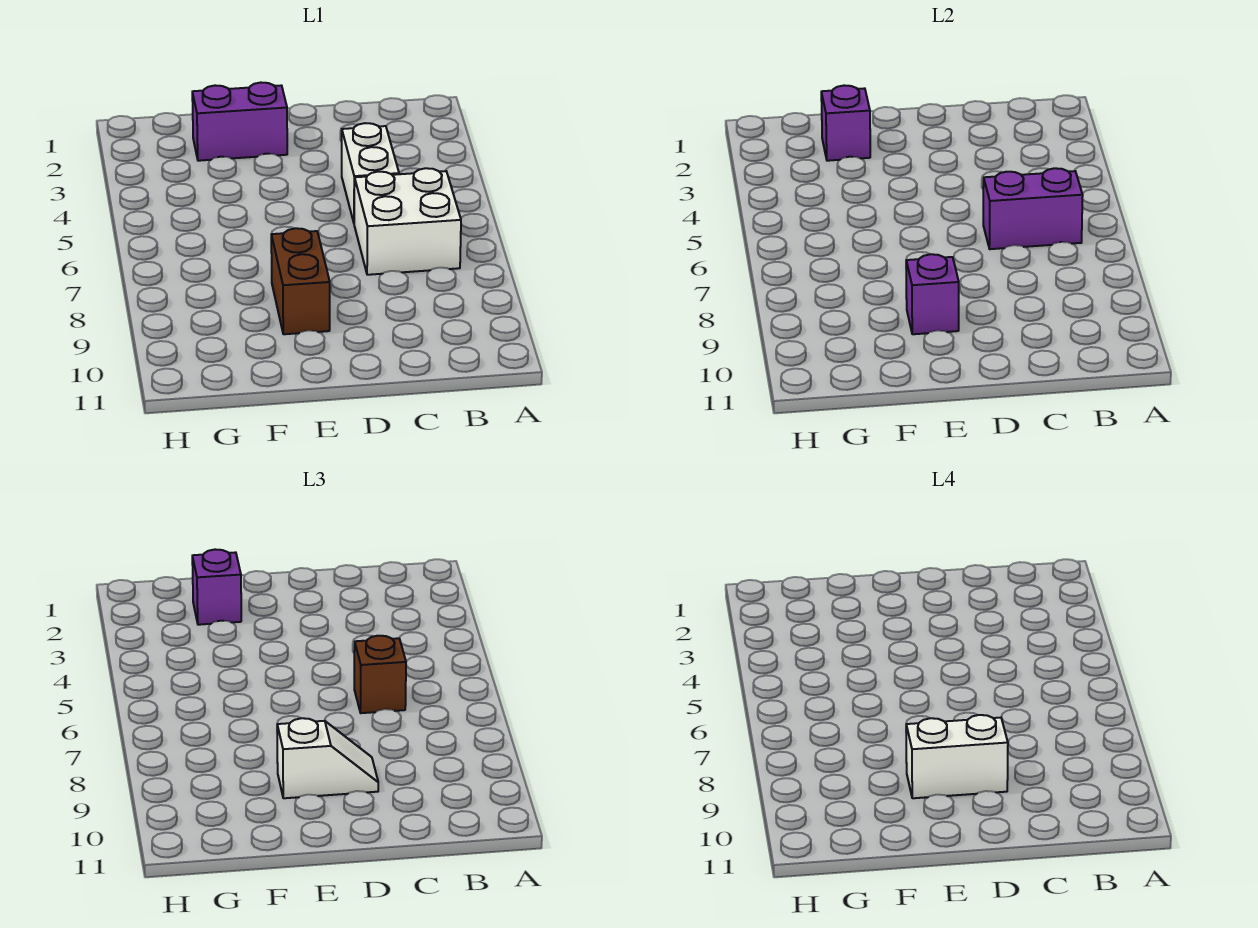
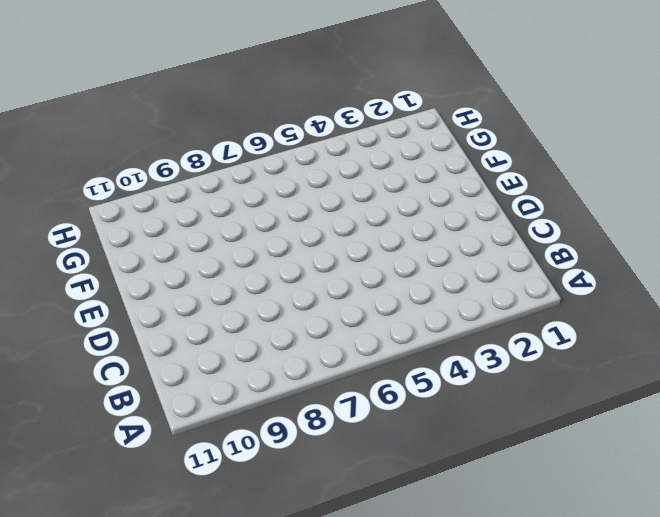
none -> white 2x2 brick [354,168,461,275]
none -> white 1x2 brick [342,123,399,222]

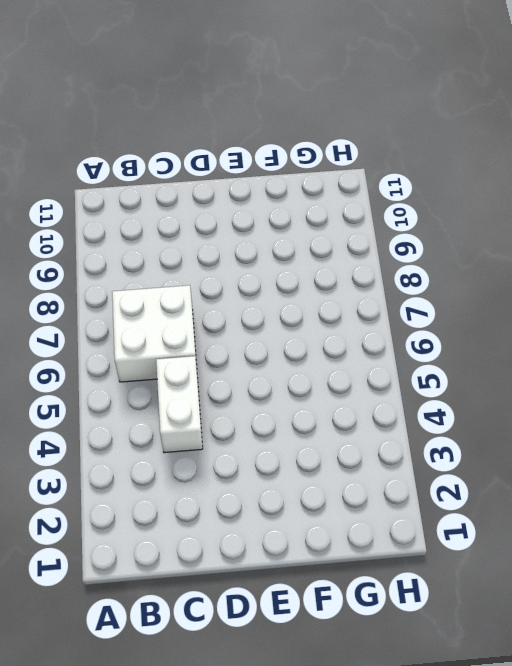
none -> purple 1x2 brick [192,83,287,161]
none -> brown 1x2 brick [271,228,330,334]

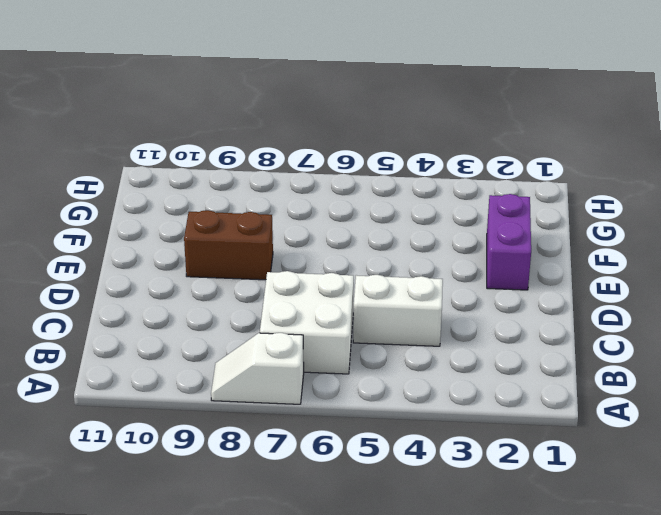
white 1x2 slope [211,333,304,404] -> white 1x2 slope turned to [277,718,378,798]
none -> purple 1x2 brick [983,168,1083,249]
none -> purple 1x1 brick [906,254,959,334]

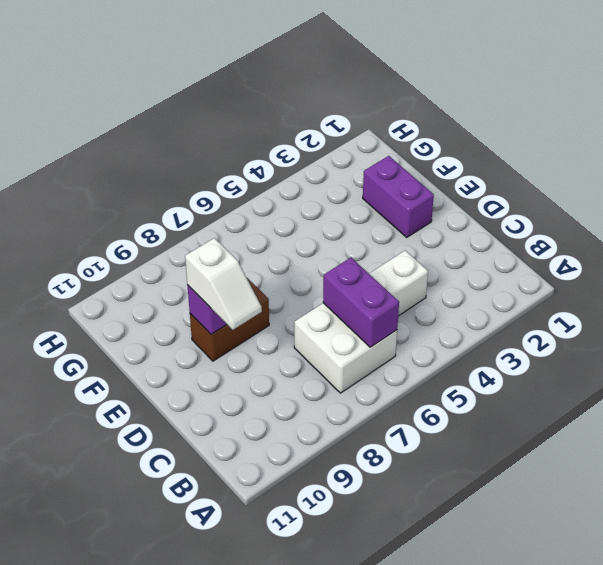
none -> purple 1x1 brick [821,85,870,161]
none -> brown 1x1 brick [354,636,406,713]

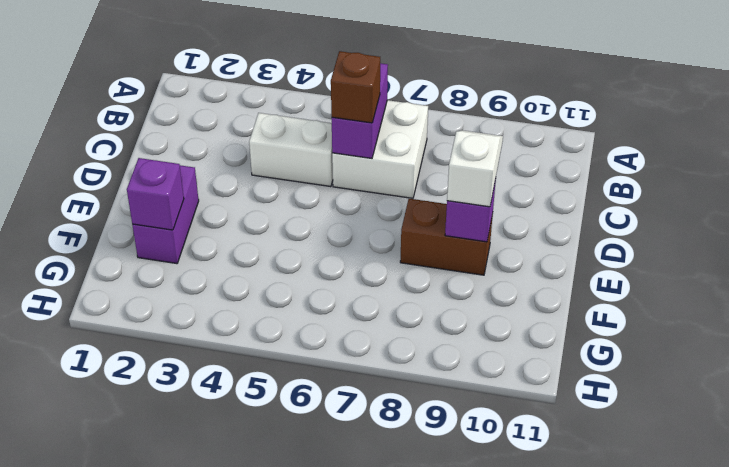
none -> purple 1x1 brick [192,549,241,625]
none -> white 1x2 brick [906,715,1008,798]

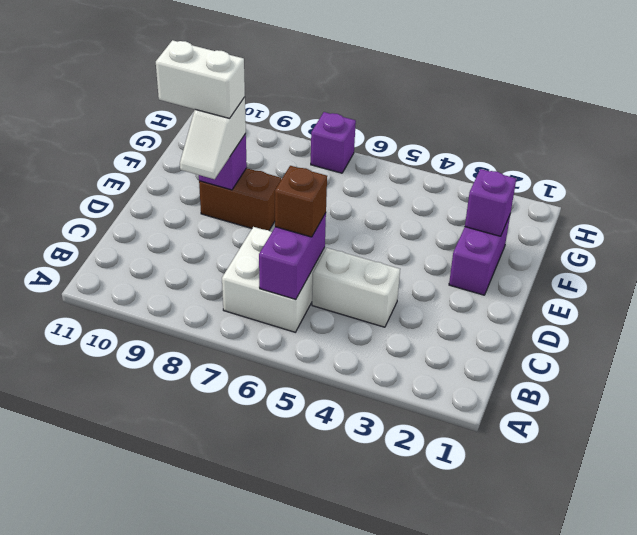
white 1x2 brick [156,40,245,118] -> white 1x2 brick turned to [906,715,1008,798]
purple 1x1 brick [311,112,356,173] -> purple 1x1 brick moved to [192,549,241,625]

